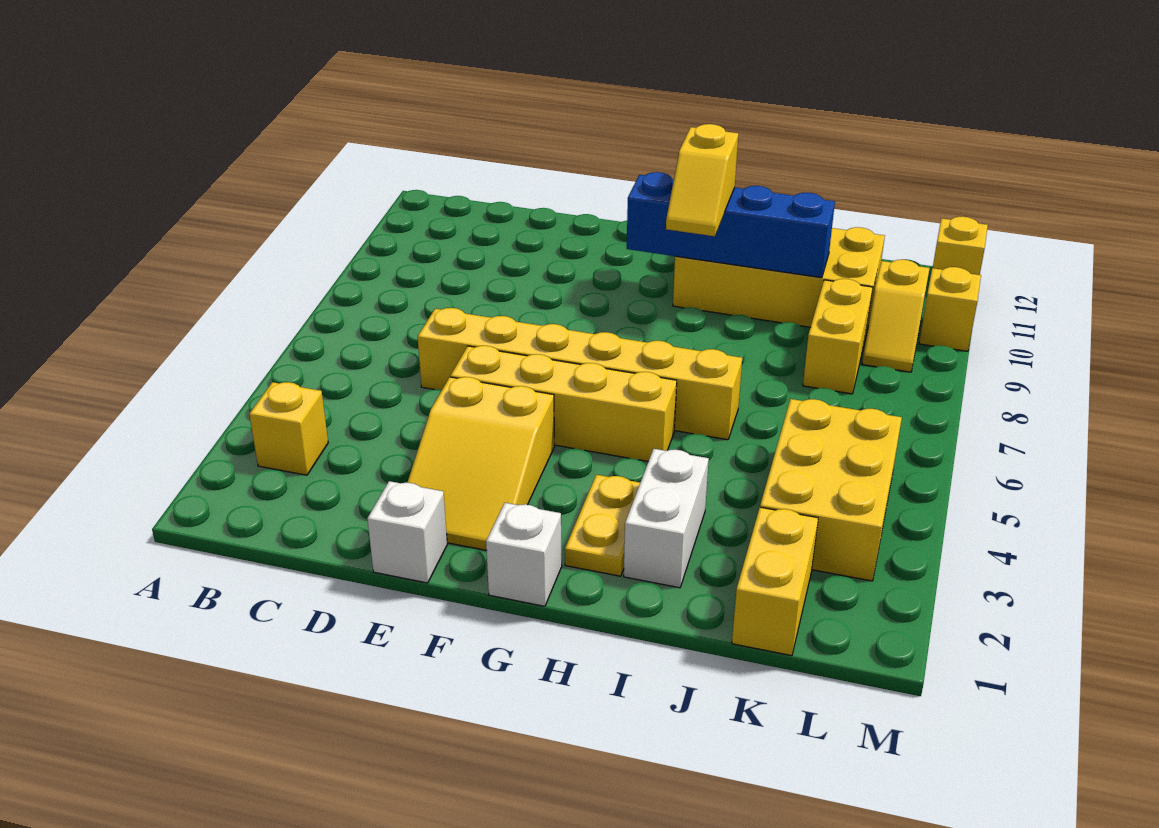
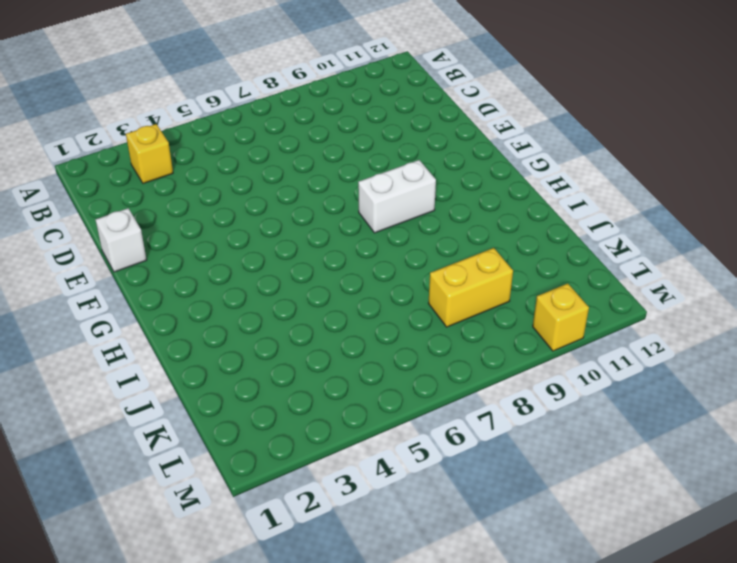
white 1x2 brick [358,160,436,233] -> white 1x2 brick moved to [624,449,709,588]
none -> yellow 1x6 brick [418,308,742,440]
none -> yellow 2x3 slope [407,377,555,550]
none -> yellow 1x4 brick [450,346,677,462]

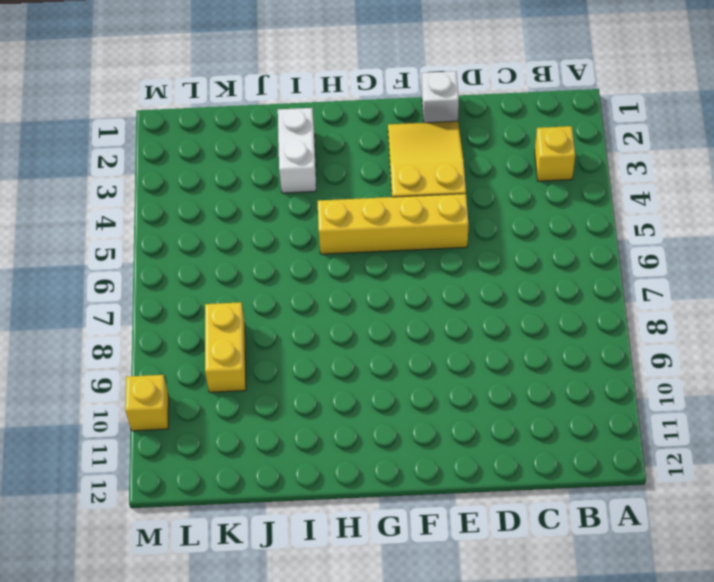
none -> yellow 1x6 brick [418,308,742,440]
none -> white 1x1 brick [486,503,562,606]
none -> yellow 1x2 plate [565,475,640,576]

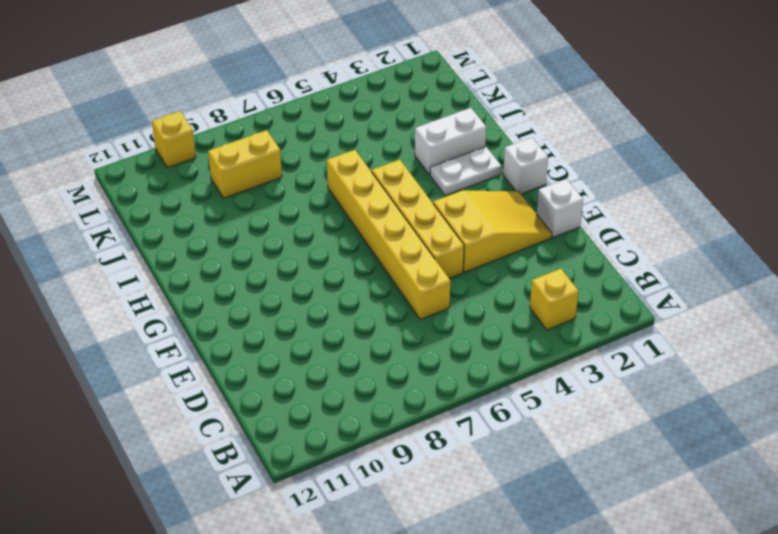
white 1x2 plate [430,147,501,196] -> yellow 1x2 plate [565,475,640,576]
none -> yellow 2x4 brick [673,227,885,334]
none -> yellow 1x2 brick [732,507,818,656]
none -> yellow 2x3 brick [760,399,902,581]

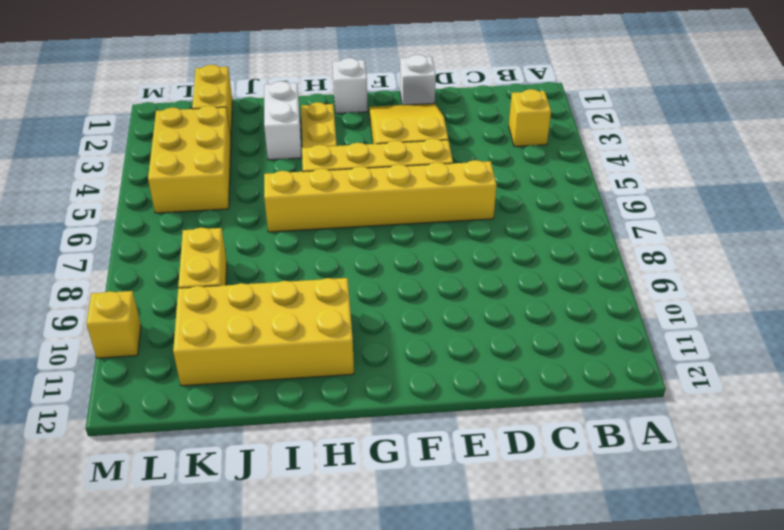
none -> yellow 1x2 slope [862,260,930,372]
none -> yellow 1x1 brick [933,217,988,275]
none -> blue 1x4 brick [627,172,835,278]

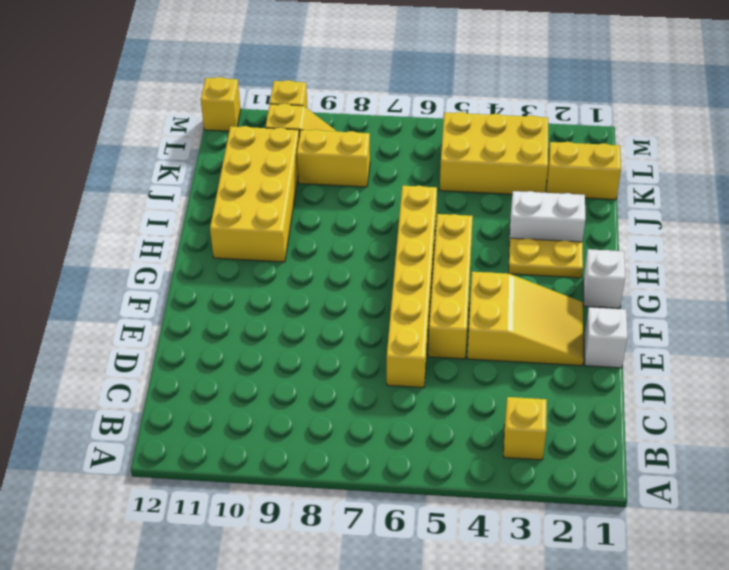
none -> blue 1x4 brick [627,172,835,278]
none -> yellow 1x2 slope [666,124,738,236]

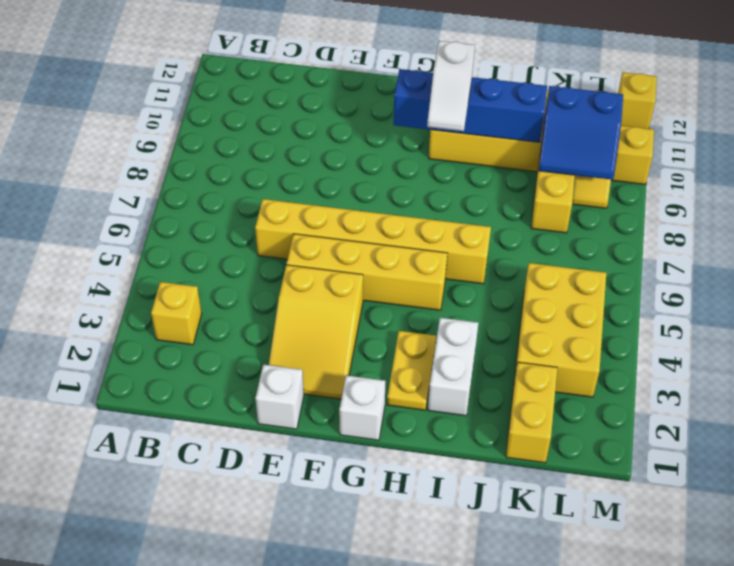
white 1x2 slope [427,41,475,131] -> yellow 1x2 slope [666,124,738,236]
blue 2x2 slope [539,86,623,180] -> none

